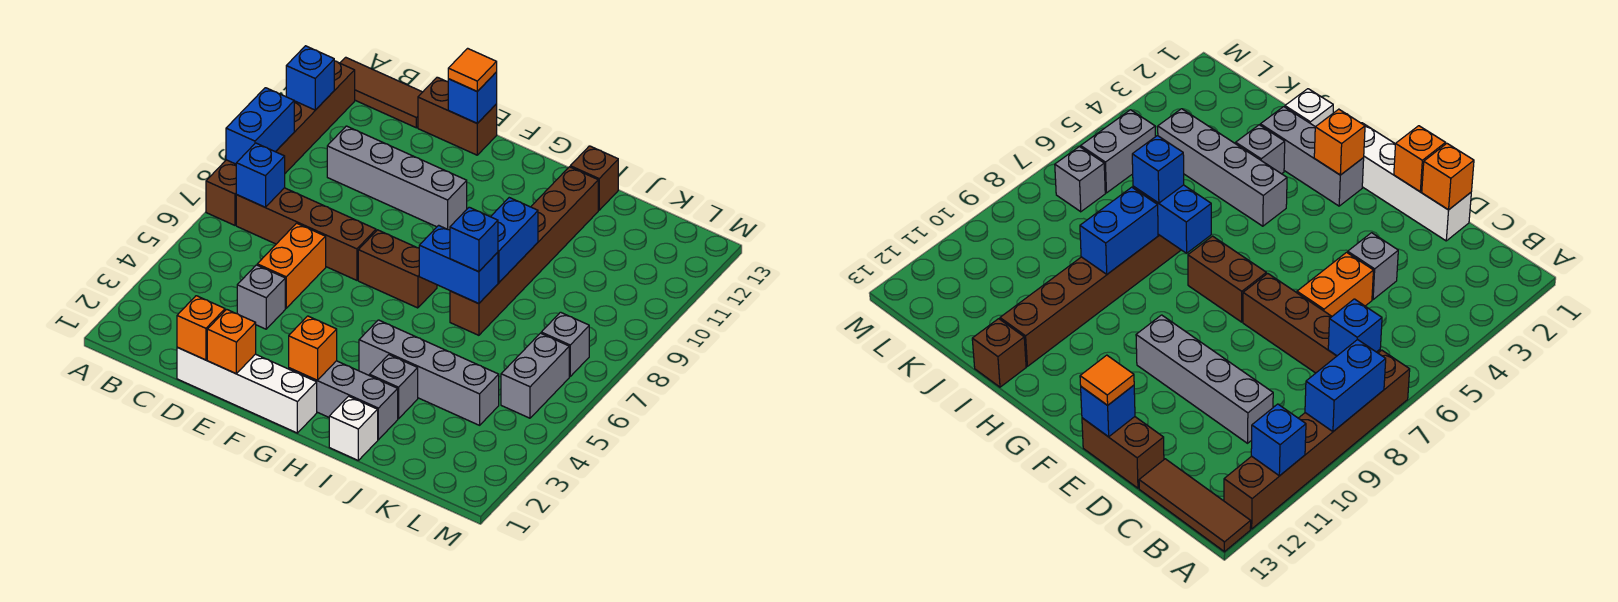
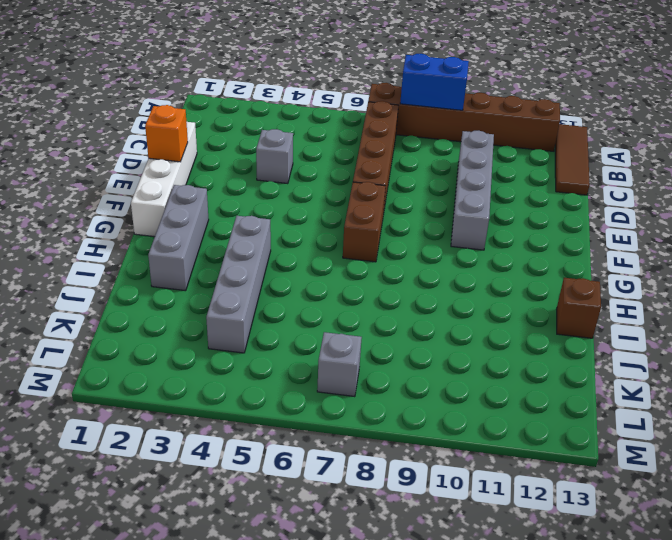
none -> orange 1x2 brick [257,223,326,308]
none -> brown 1x2 brick [418,77,497,155]
none -> white 1x1 brick [329,396,378,460]

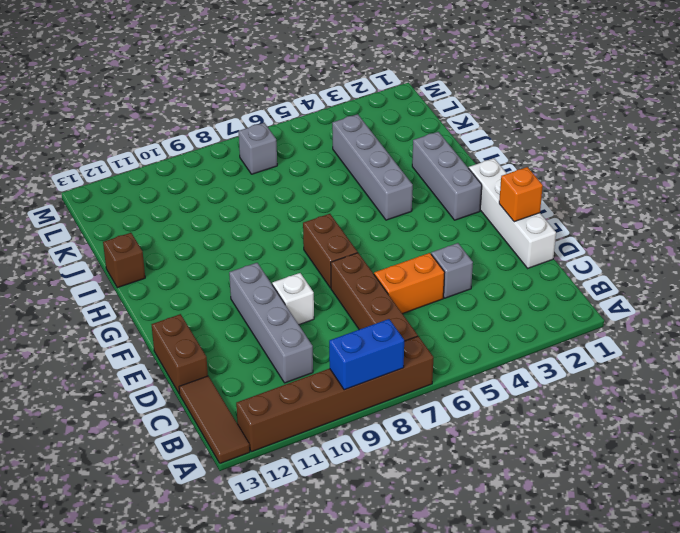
white 1x1 brick [272,273,314,325] -> white 1x1 brick moved to [329,396,378,460]
none -> grey 1x1 brick [370,355,418,419]
none -> brown 1x6 brick [450,167,598,335]
none -> grey 1x2 brick [501,333,569,418]

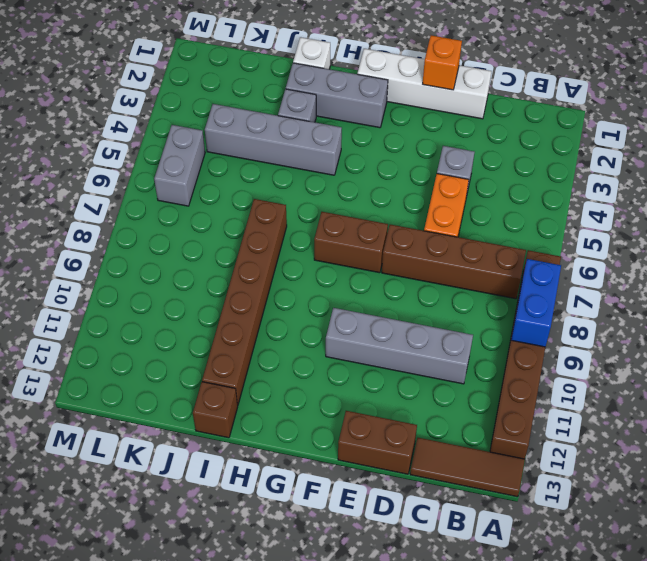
none -> grey 1x1 brick [541,312,589,376]
none -> blue 1x1 brick [286,46,334,110]
none -> blue 1x1 brick [236,143,285,207]

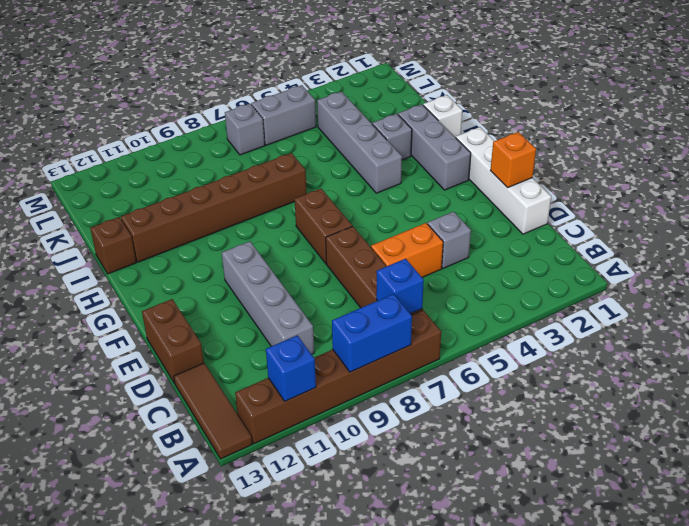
none -> orange 1x1 brick [177,296,225,360]
none -> blue 1x1 brick [448,72,497,123]
none -> orange 1x1 brick [289,316,337,380]

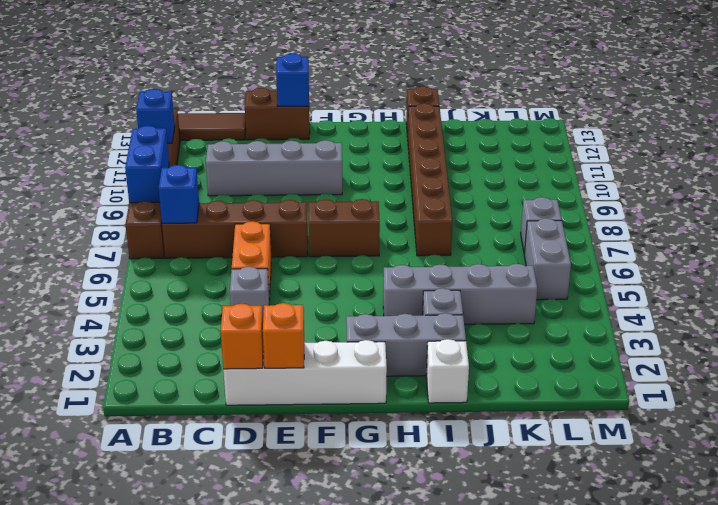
none -> orange 1x1 brick [289,316,337,380]
none -> blue 1x2 brick [419,225,498,304]
none -> blue 1x2 brick [491,198,538,283]

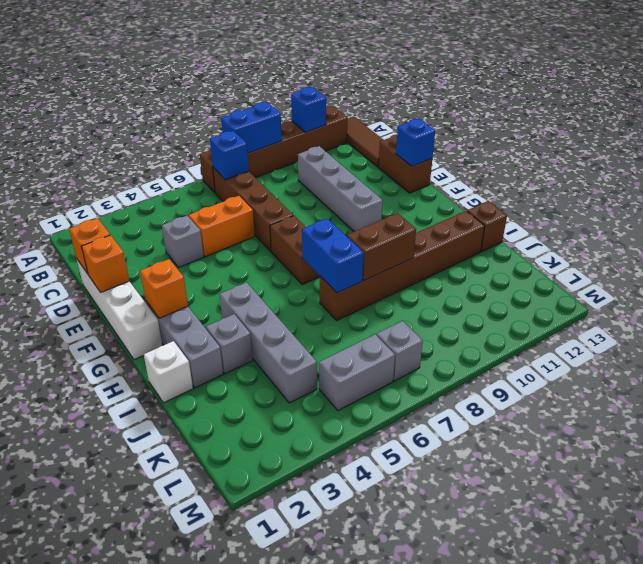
brown 1x2 brick [347,213,416,281] -> blue 1x2 brick [491,198,538,283]
none -> orange 1x1 tile [448,48,497,91]
none -> blue 1x1 brick [450,207,498,272]

